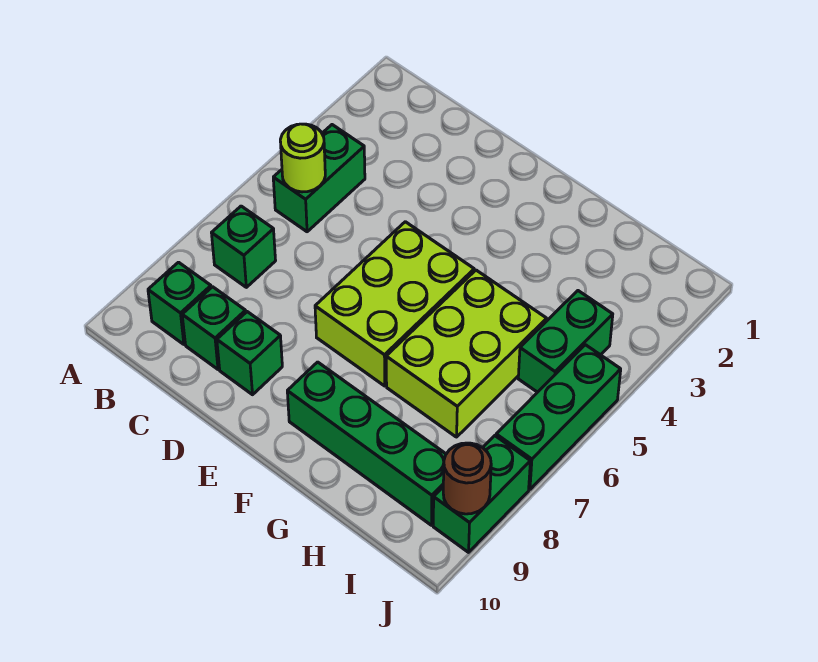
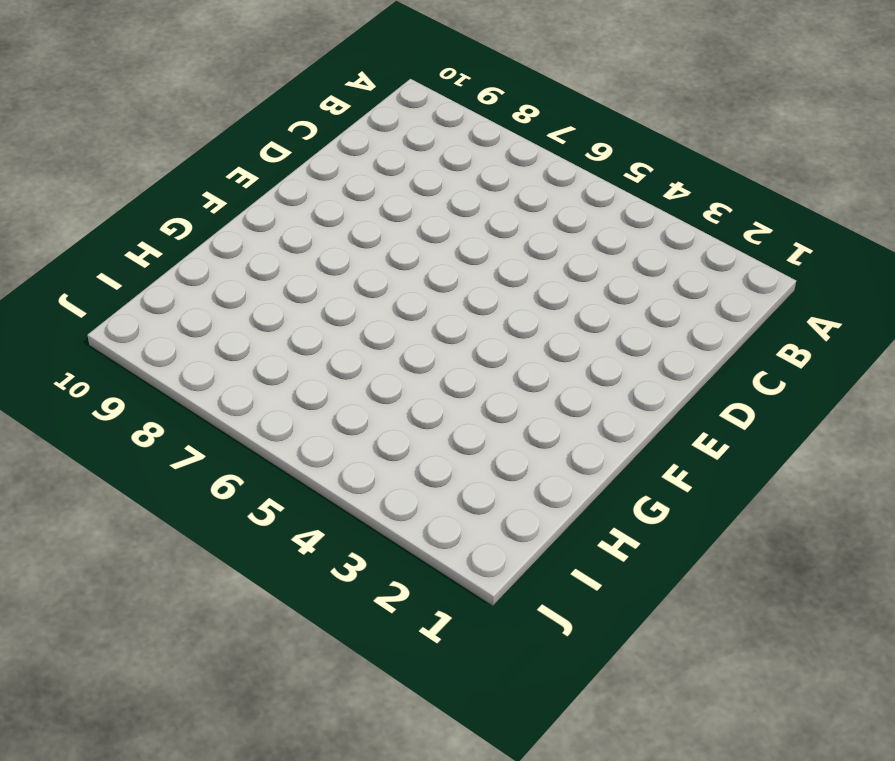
none -> green 1x2 brick [273,125,365,232]
none -> green 1x1 brick [212,206,276,287]
none -> green 1x1 brick [148,262,211,344]

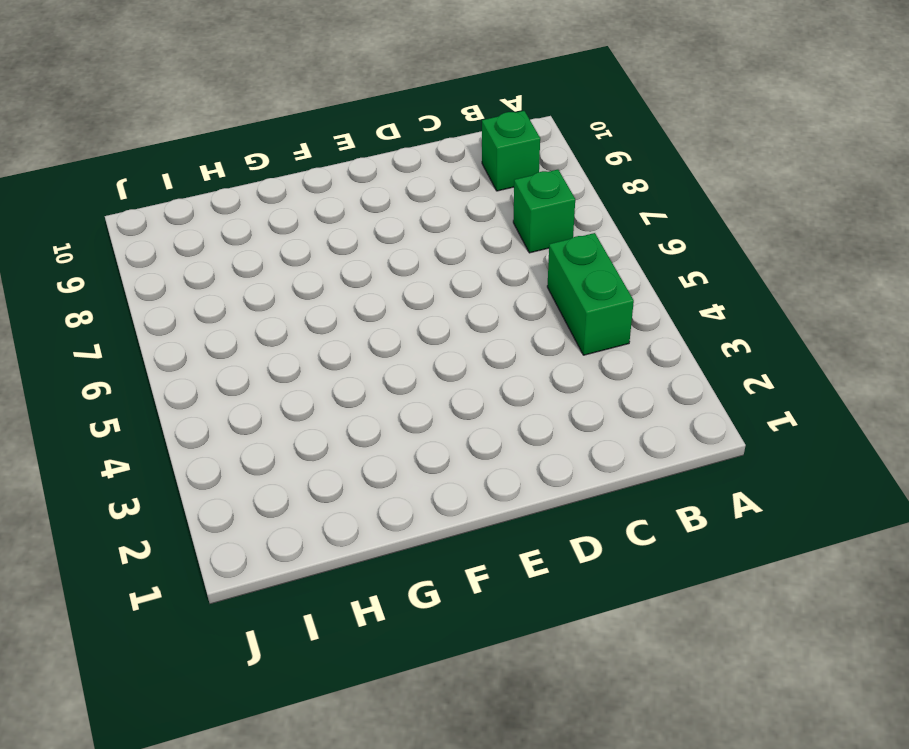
none -> green 1x1 brick [182,287,246,369]
none -> green 1x1 brick [217,312,282,395]
none -> lime 2x3 brick [315,222,474,386]

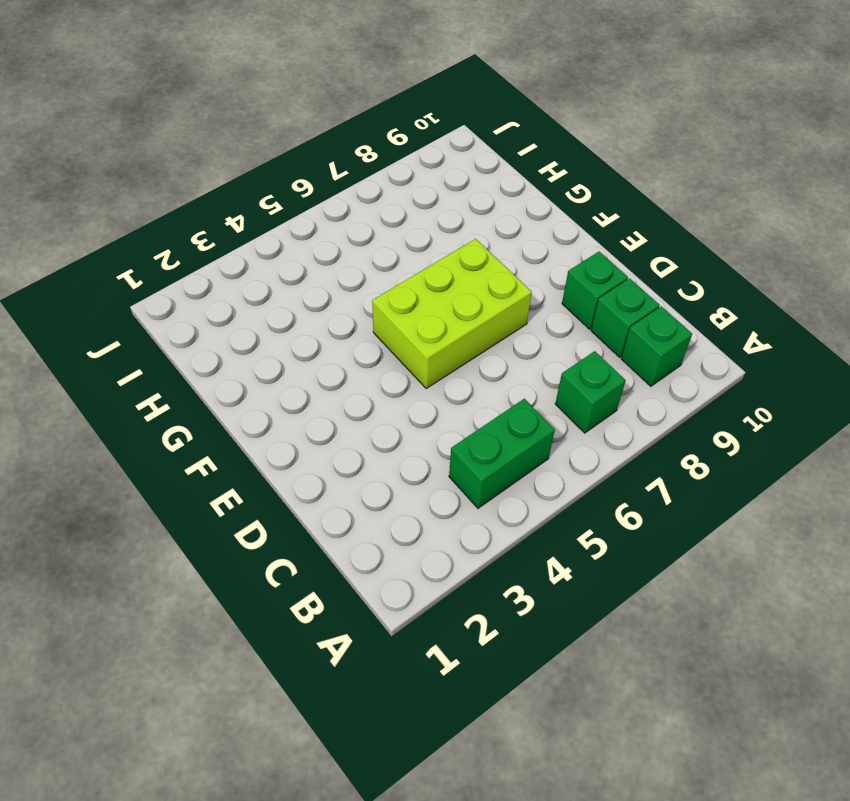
none -> green 1x4 brick [287,362,446,525]
none -> lime 2x3 brick [386,270,547,437]
none -> green 1x2 brick [518,291,613,392]

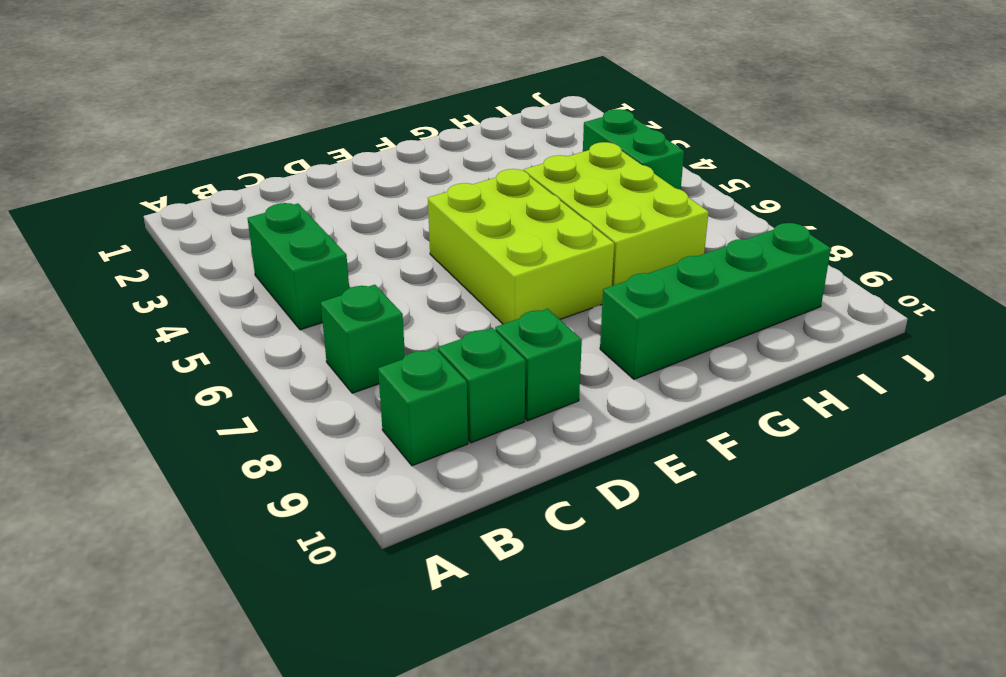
none -> green 1x3 brick [496,345,621,489]
none -> green 1x2 brick [433,436,530,552]
none -> lime 1x1 round brick [280,124,325,192]

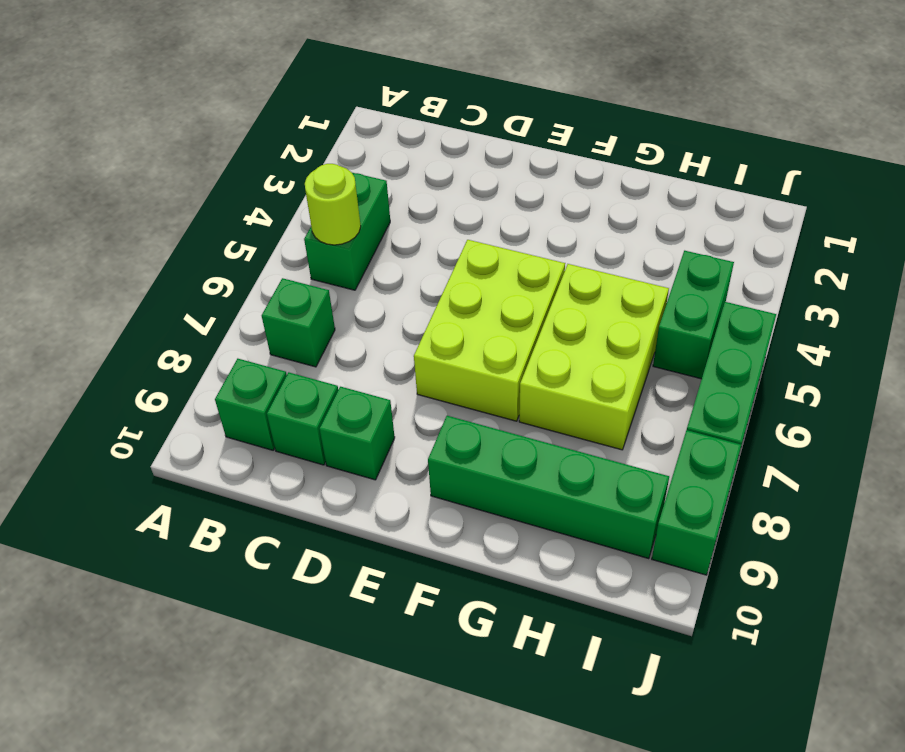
none -> brown 1x1 round brick [443,443,491,514]

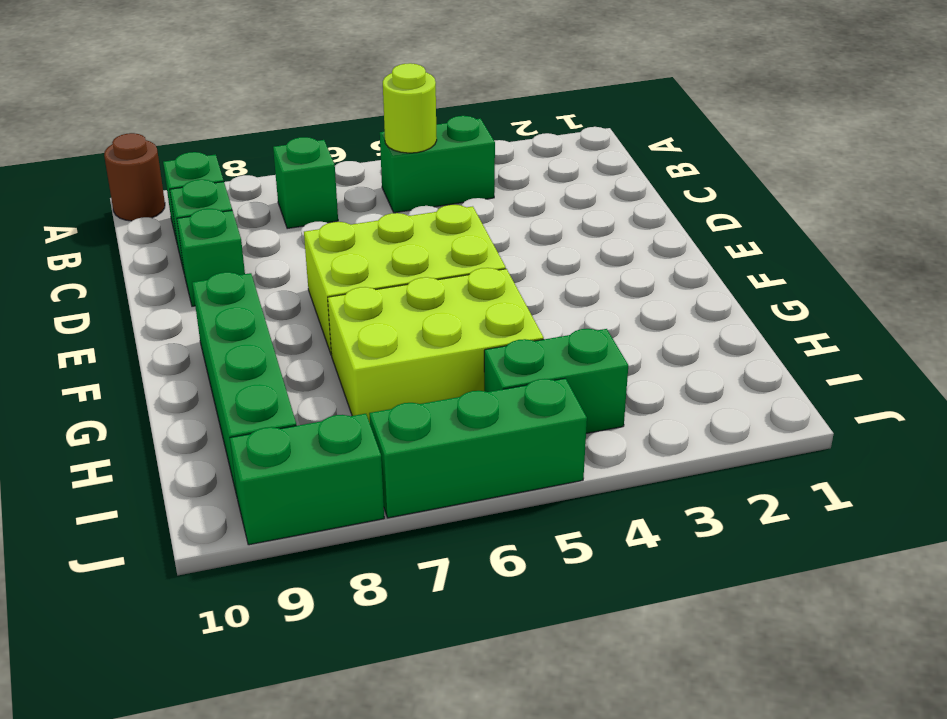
brown 1x1 round brick [104,133,165,221] -> brown 1x1 round brick moved to [443,443,491,514]

